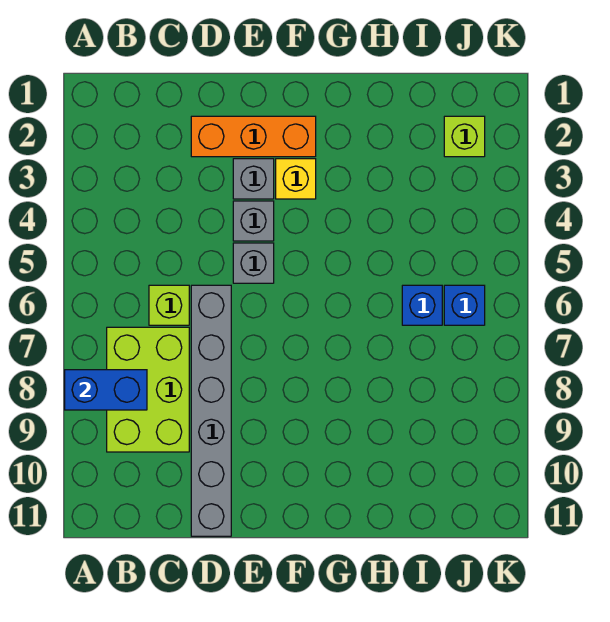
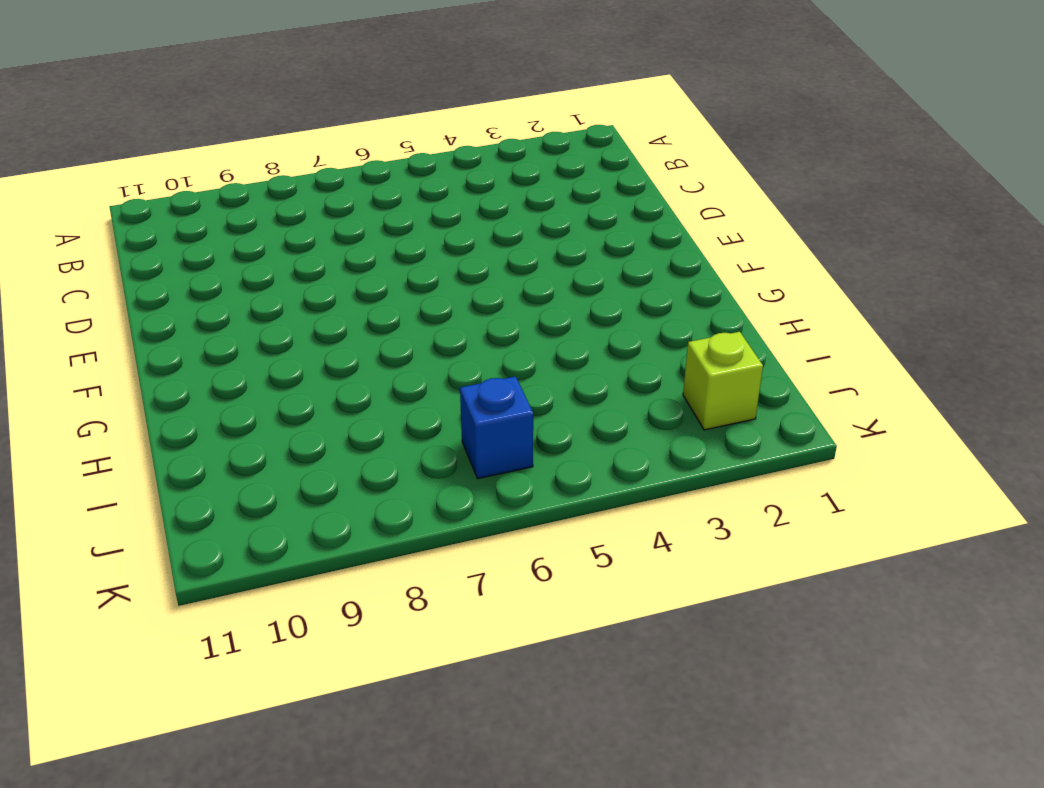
none -> lime 2x3 brick [107,327,189,452]
none -> lime 1x1 brick [149,285,189,325]
none -> orange 1x3 brick [191,116,316,157]

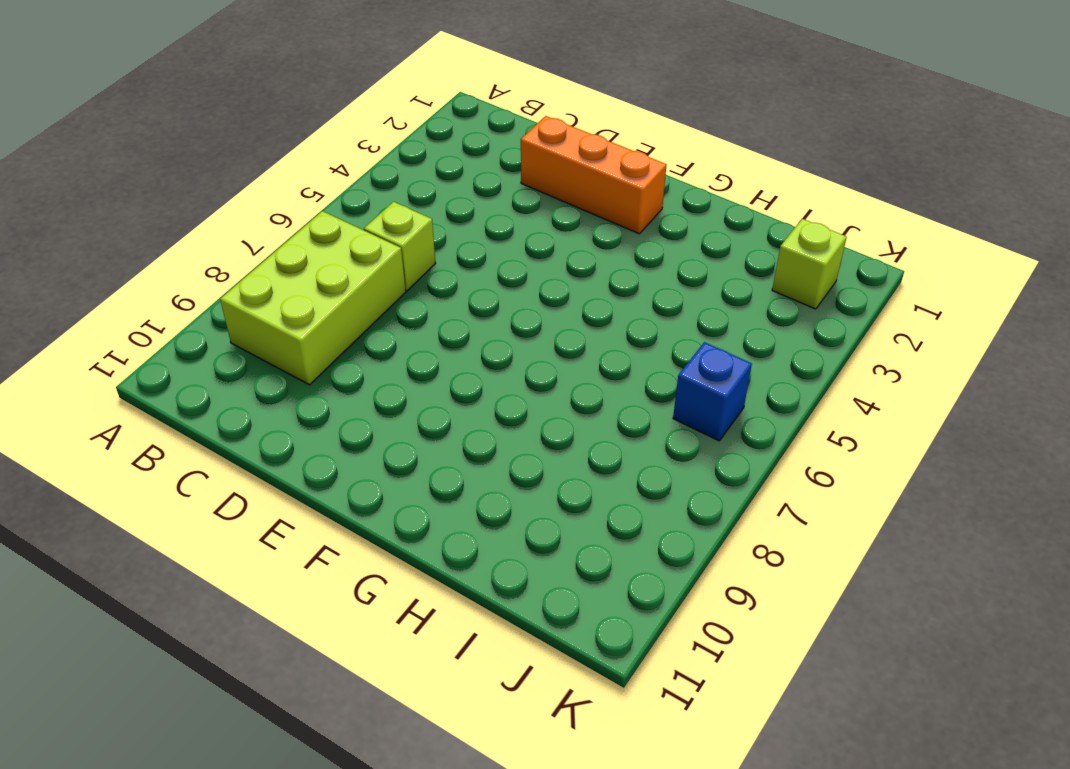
none -> grey 1x6 brick [191,285,231,536]
none -> grey 1x1 brick [233,159,274,199]
none -> grey 1x1 brick [233,201,274,241]

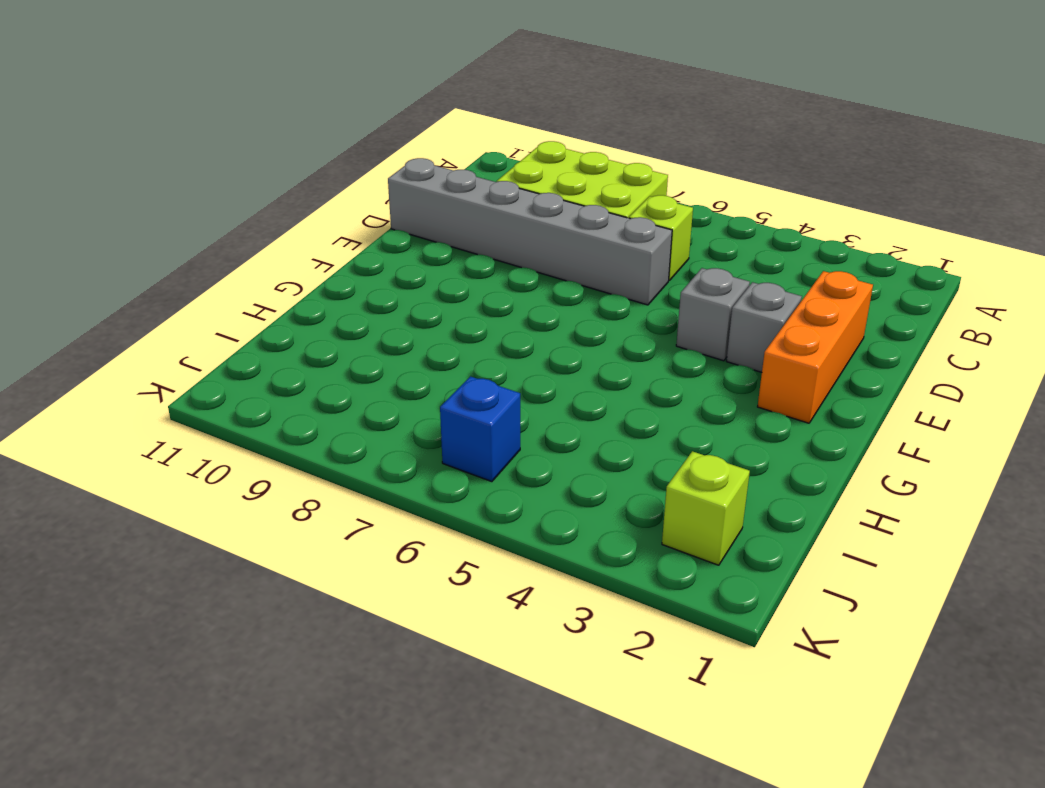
none -> grey 1x1 brick [233,243,274,283]
none -> yellow 1x1 brick [276,159,316,199]
none -> blue 1x1 brick [402,285,442,325]

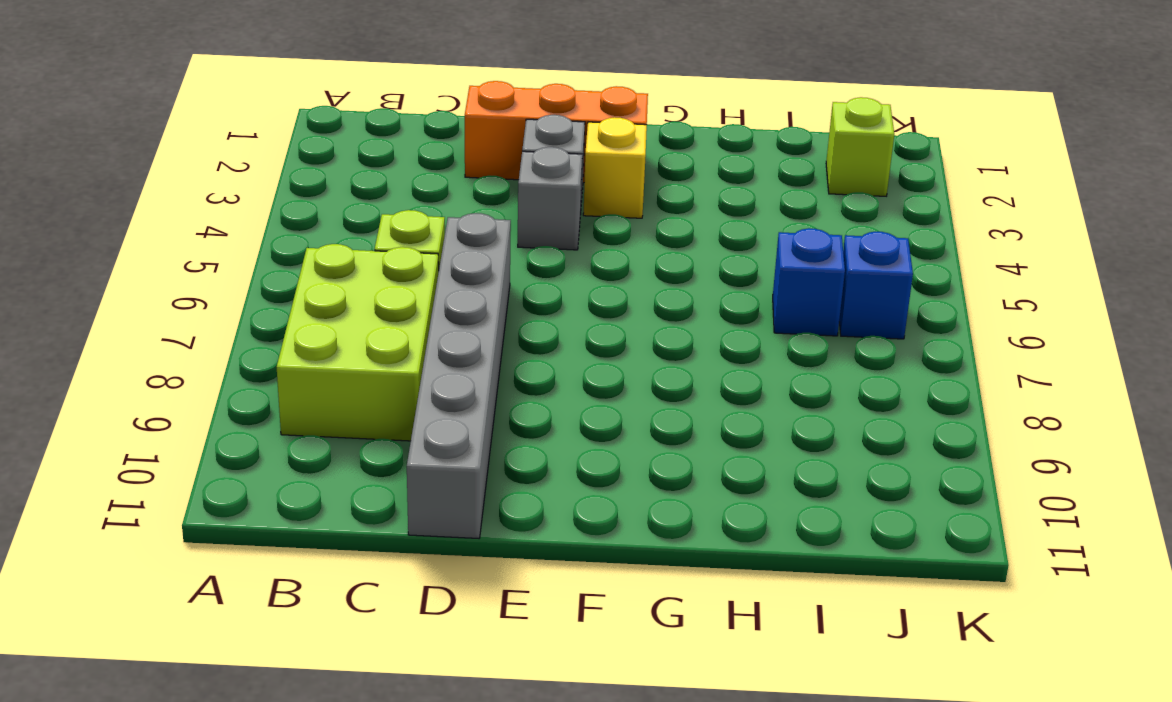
none -> grey 1x1 brick [233,243,274,283]
none -> blue 1x2 brick [65,370,147,410]

